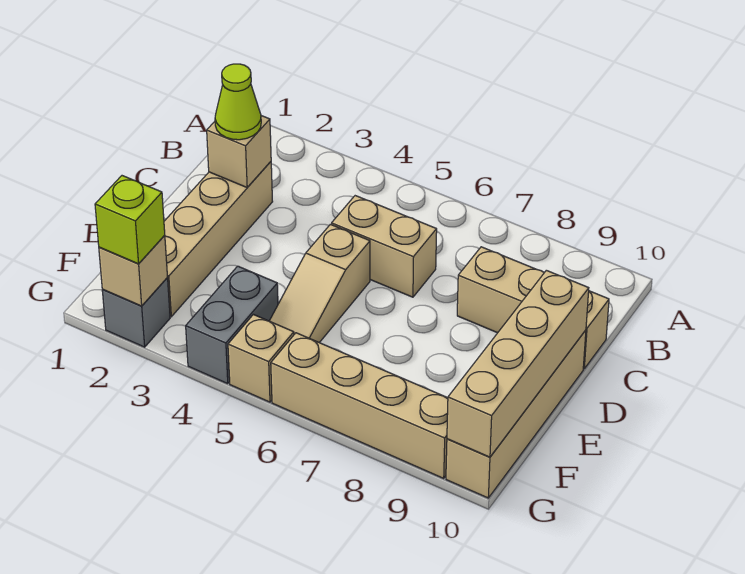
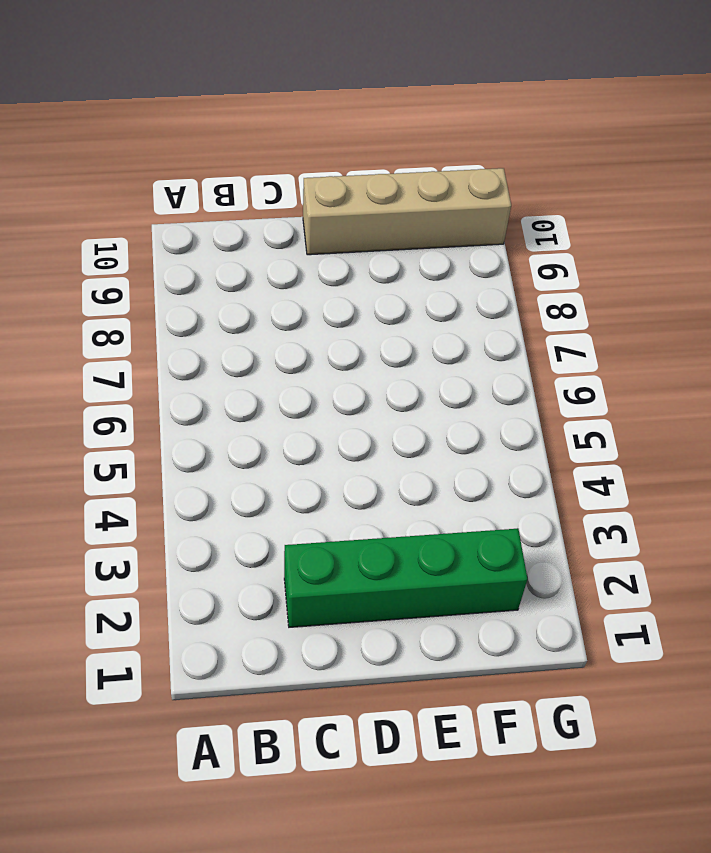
green 1x4 brick [284,529,528,627] -> tan 1x4 brick [164,162,273,317]
none -> tan 1x2 brick [332,196,437,297]
none -> tan 1x3 brick [457,247,609,369]
none -> tan 1x3 slope [270,224,370,343]

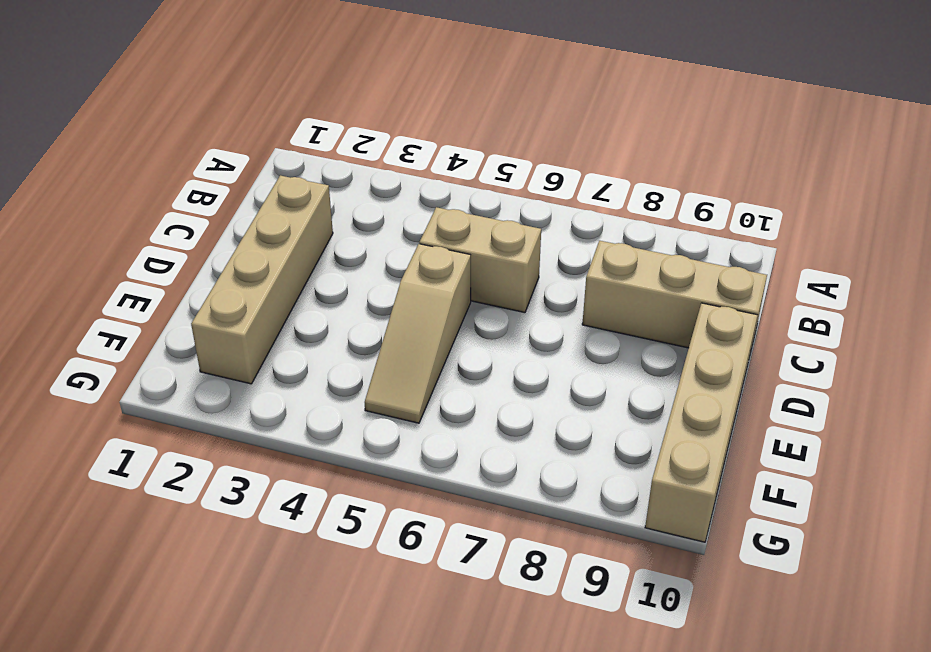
none -> grey 1x2 brick [186,266,278,384]
none -> grey 1x1 brick [102,278,170,347]
none -> tan 1x1 brick [228,315,294,402]

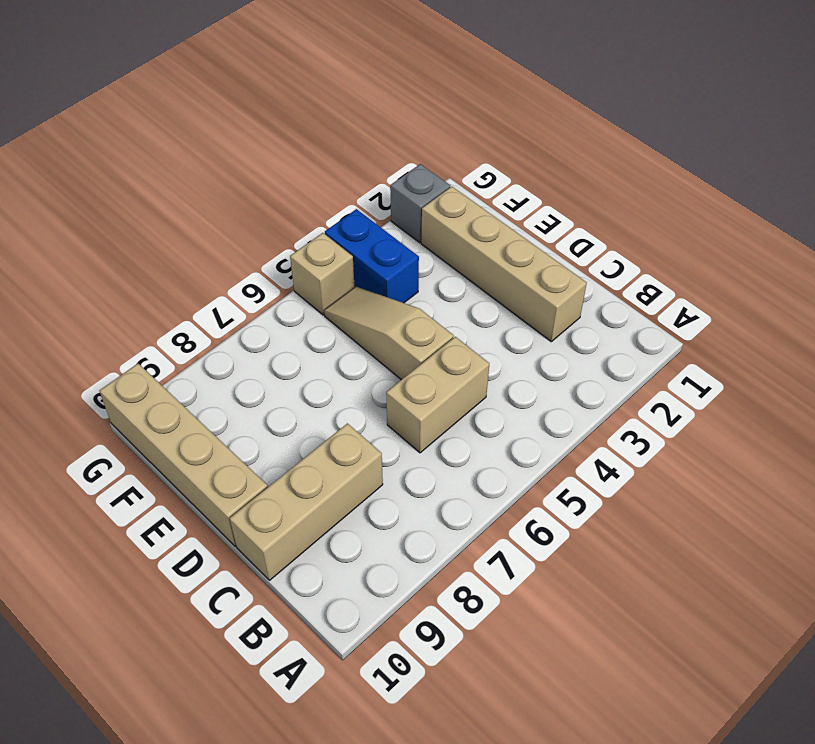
blue 1x2 brick [325,209,419,303] -> grey 1x2 brick [186,266,278,384]
none -> tan 1x4 brick [271,333,448,478]
none -> tan 1x1 brick [207,116,271,187]
none -> tan 1x4 brick [447,270,589,457]

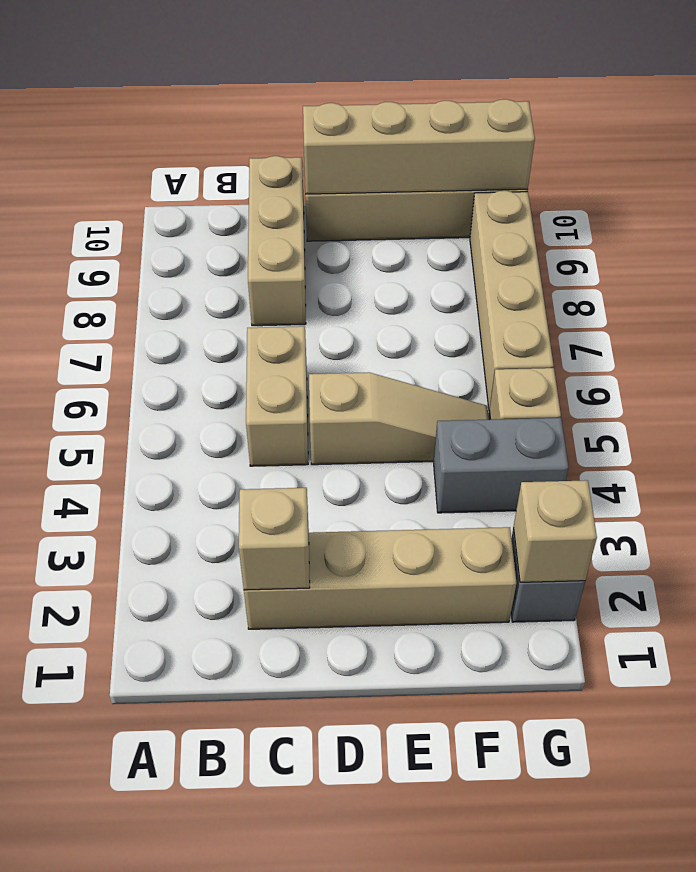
none -> lime 1x1 cone [215,64,261,140]
none -> lime 1x1 brick [95,176,165,264]

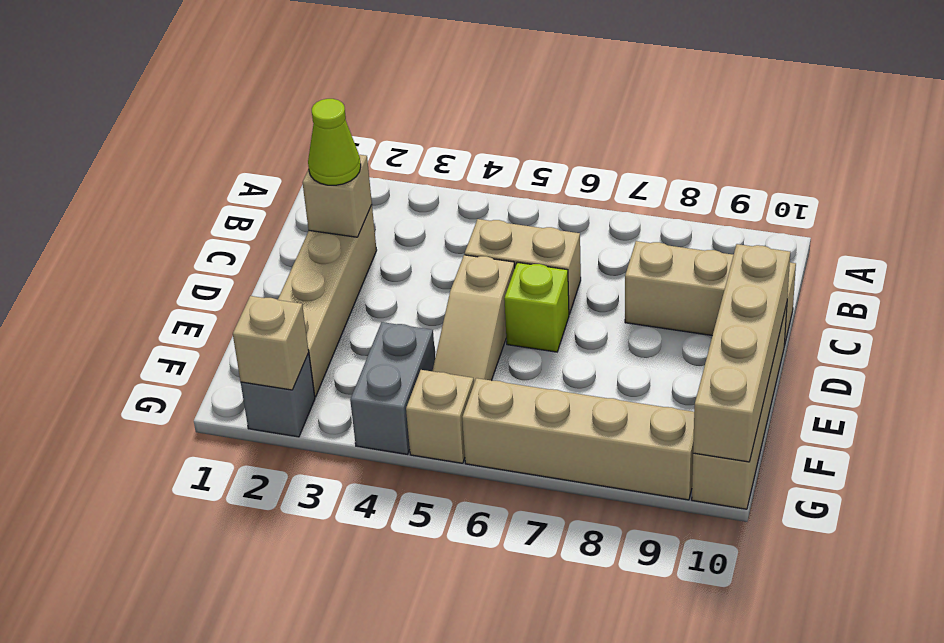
lime 1x1 brick [504,262,569,352] -> lime 1x1 brick moved to [95,176,165,264]

